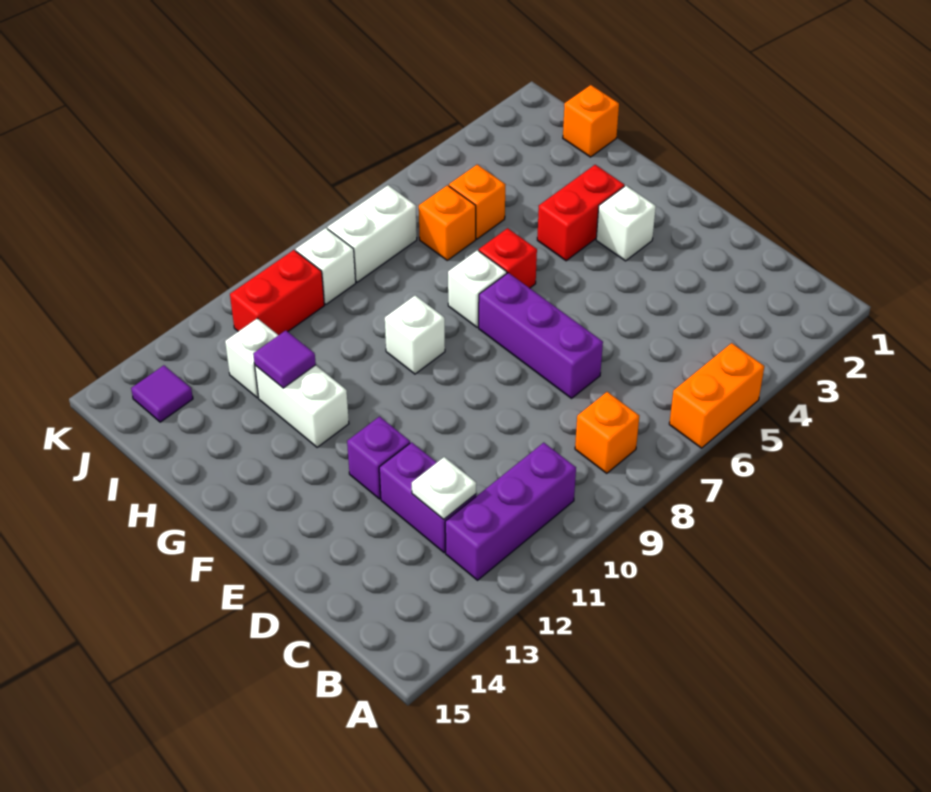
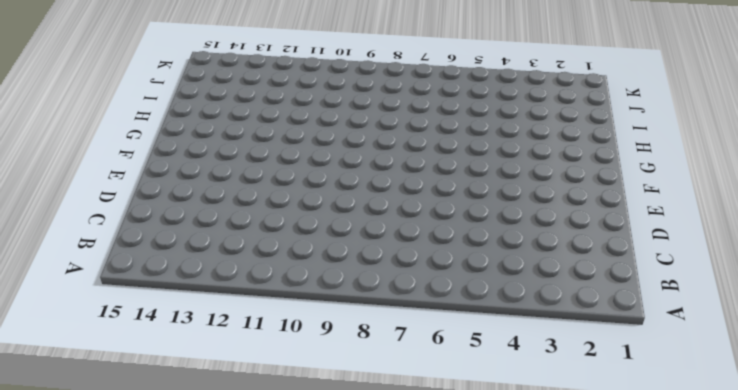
none -> orange 1x2 brick [669,343,764,448]
none -> orange 1x1 brick [575,392,639,473]
none -> purple 1x3 brick [445,443,576,580]

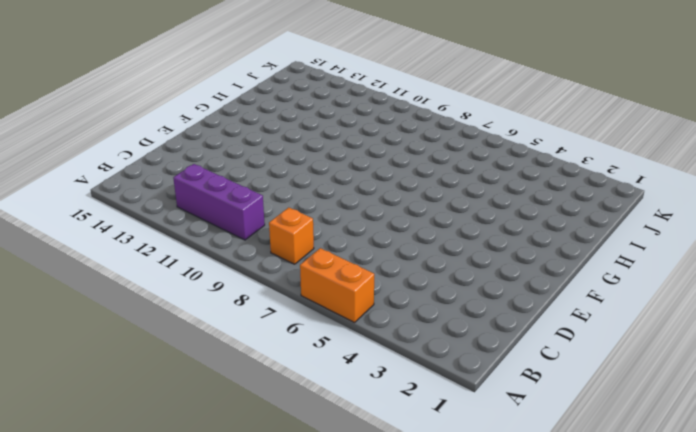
none -> purple 1x2 brick [379,442,476,553]
none -> purple 1x3 brick [479,273,603,398]
none -> purple 1x1 brick [347,417,410,499]

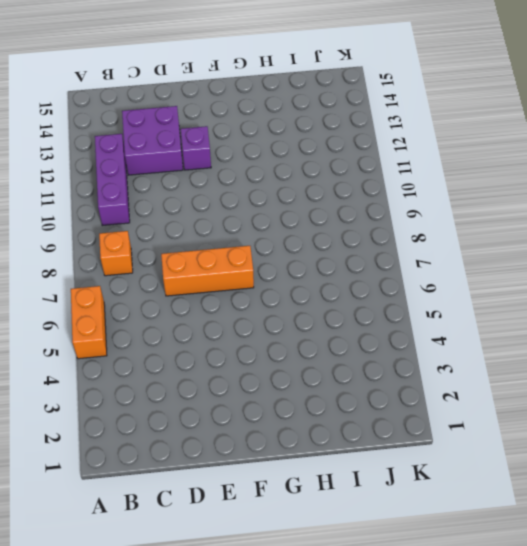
purple 2x2 brick [122,106,183,175] -> purple 1x2 brick [379,442,476,553]
orange 1x3 brick [161,246,254,296] -> purple 1x3 brick [479,273,603,398]
none -> white 1x1 brick [596,186,656,261]
none -> red 1x2 brick [537,165,624,261]
none -> red 1x1 brick [479,228,537,288]

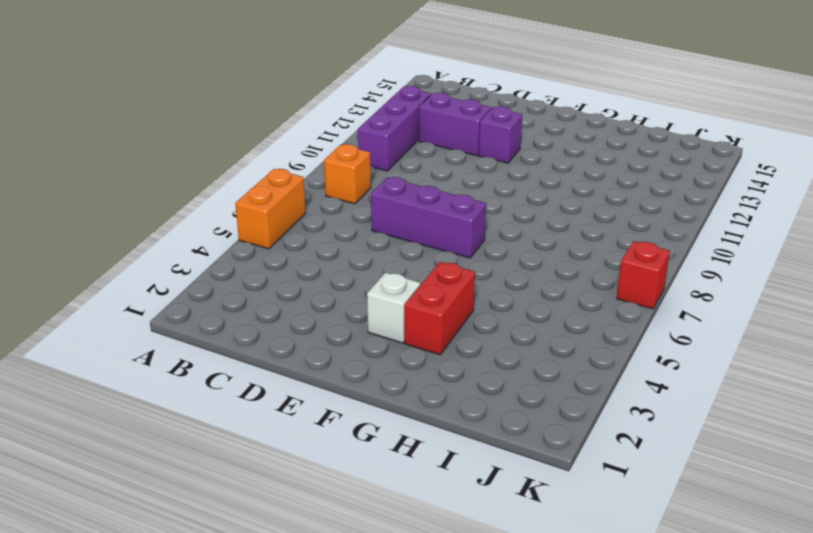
red 1x1 brick [617,241,670,309] -> red 1x1 brick moved to [479,228,537,288]
none -> white 1x1 brick [448,250,507,327]
none -> white 1x1 brick [385,296,445,374]
none -> white 1x2 brick [255,365,349,447]

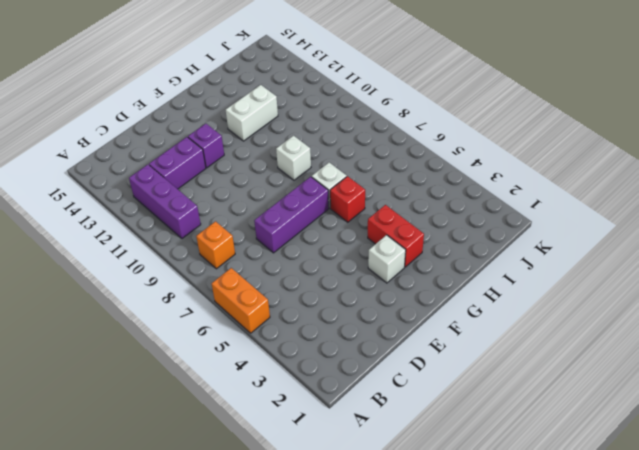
none -> orange 1x1 brick [563,85,619,157]
none -> orange 1x1 brick [449,165,506,239]
none -> orange 1x1 brick [419,185,476,260]

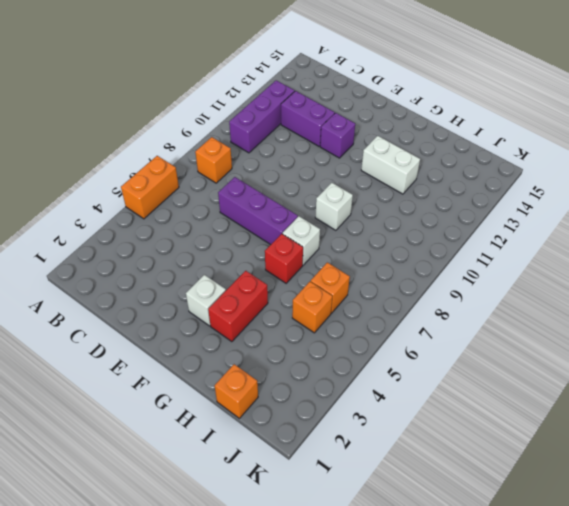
none -> white 1x1 brick [225,318,278,398]
none -> white 1x2 brick [327,185,417,282]
none -> white 1x1 brick [296,228,356,304]

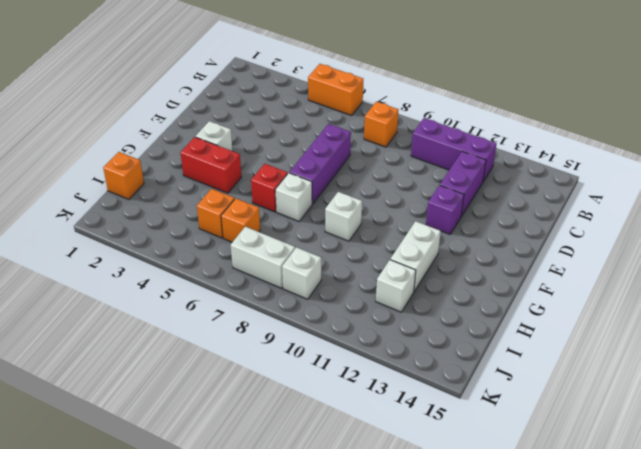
none -> red 1x2 brick [230,250,324,335]
none -> purple 1x1 tile [131,365,193,422]
none -> white 1x1 plate [412,457,476,519]

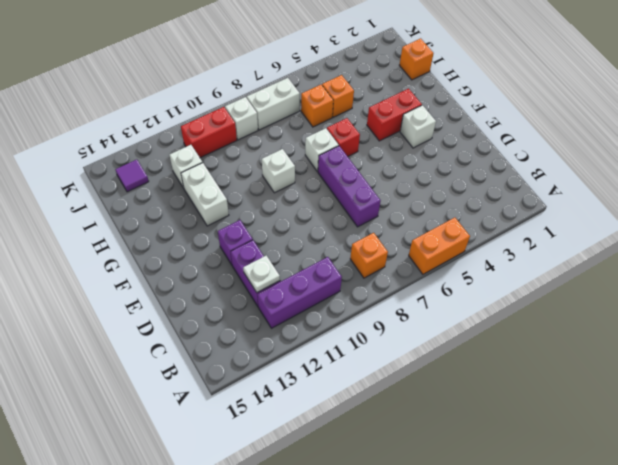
none -> purple 1x1 tile [253,330,316,388]

